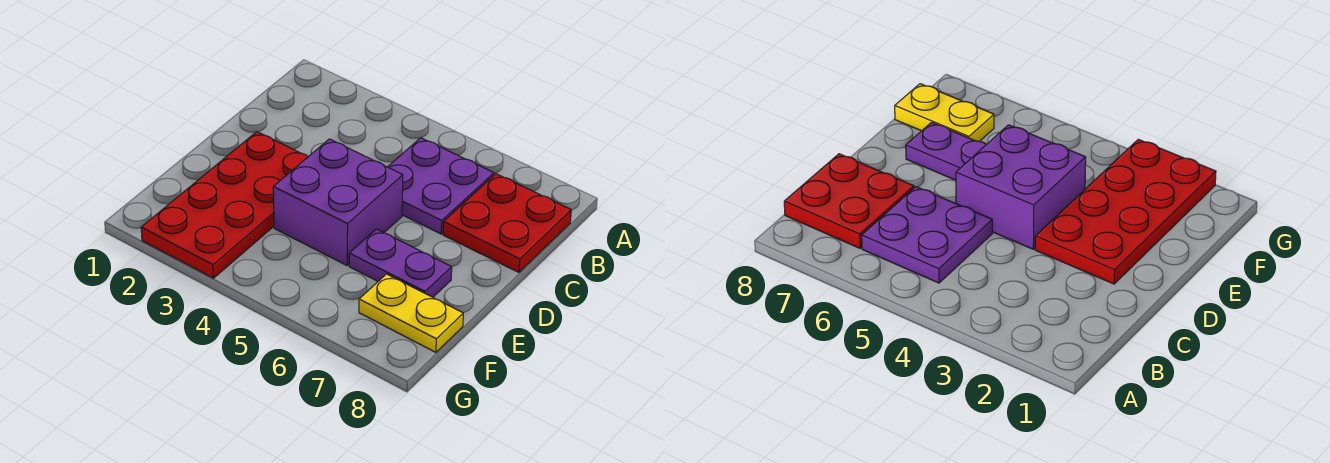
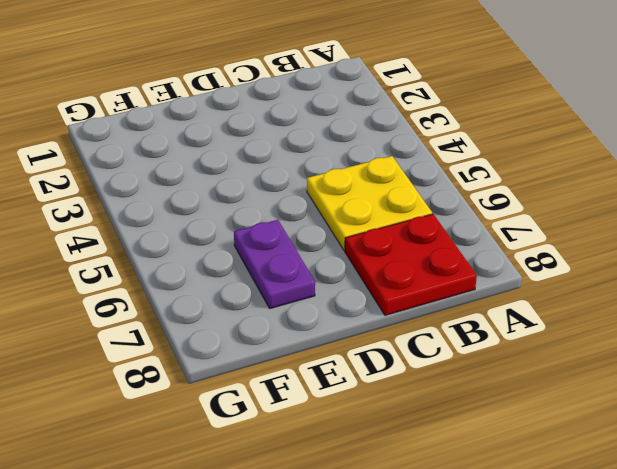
yellow 2x2 plate [307,156,432,250] -> purple 2x2 plate [388,138,494,234]
none -> red 2x4 plate [141,132,308,278]
none -> purple 2x2 brick [273,139,403,265]

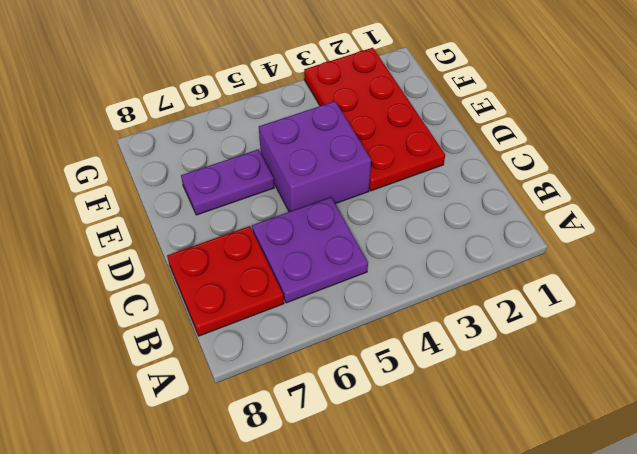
none -> yellow 1x2 plate [359,274,463,352]

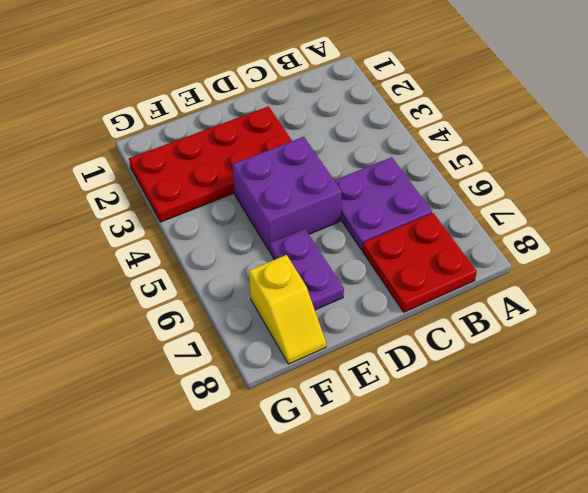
yellow 1x2 slope [249,255,326,364] -> yellow 1x2 plate [359,274,463,352]

